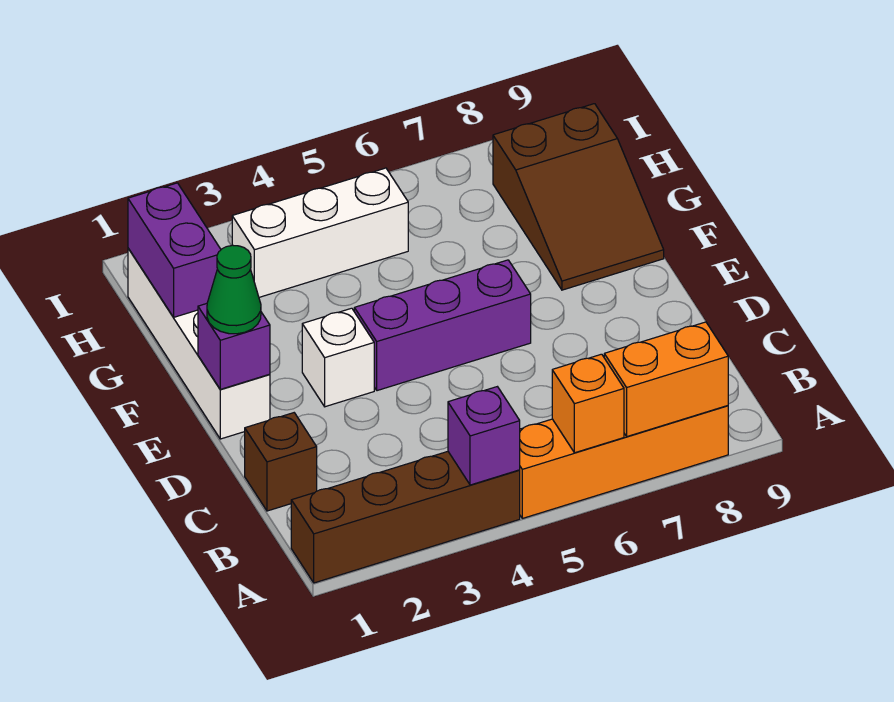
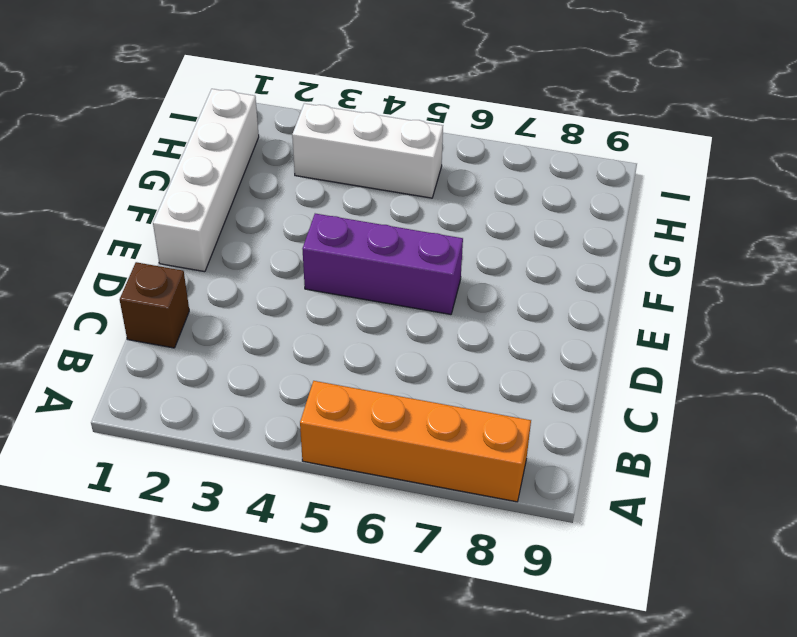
none -> brown 1x4 brick [291,452,520,583]
none -> white 1x1 brick [302,308,374,407]
none -> brown 2x3 slope [493,104,664,290]

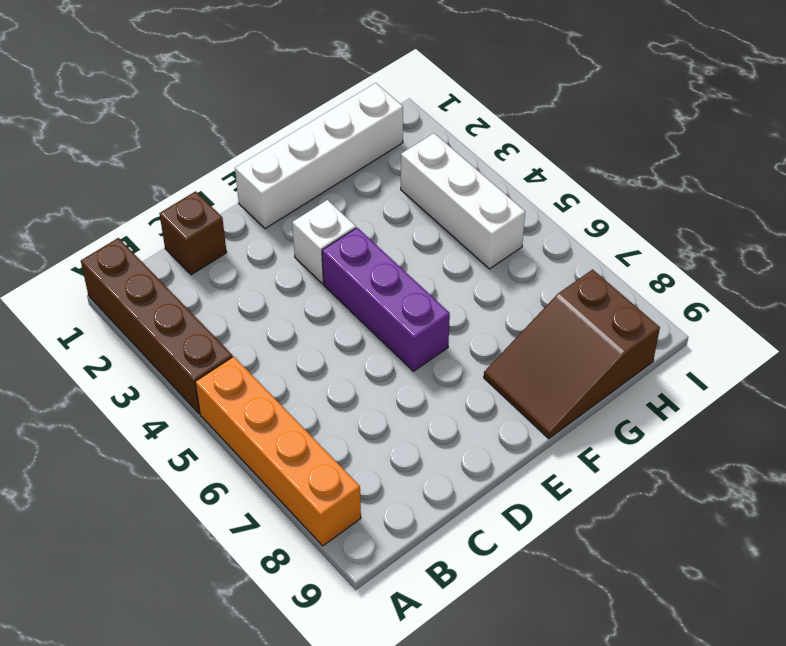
none -> purple 1x1 brick [448,387,520,485]
none -> orange 1x1 brick [552,354,624,453]
none -> orange 1x2 brick [604,322,728,436]

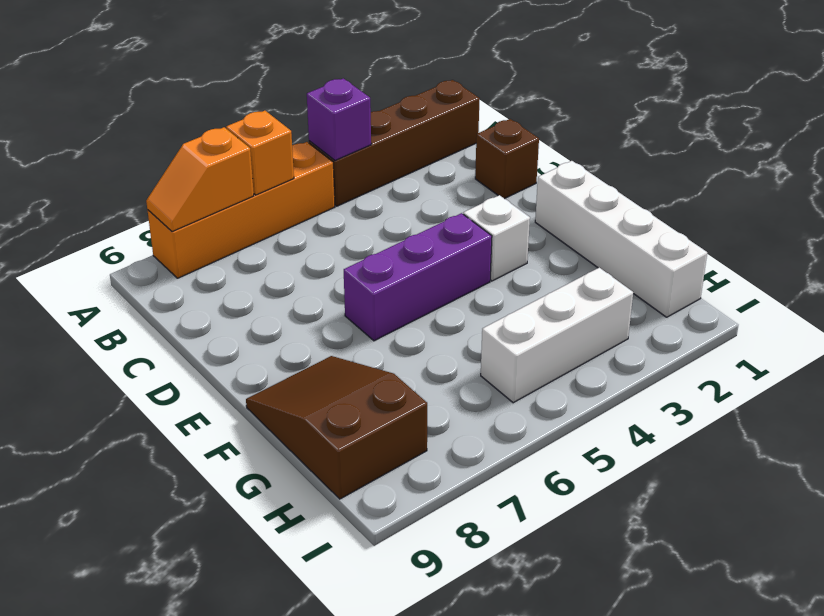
orange 1x2 slope [146,127,254,232] -> orange 1x2 brick [604,322,728,436]
none -> purple 1x1 brick [198,304,270,389]
none -> purple 1x2 brick [128,183,221,317]
none -> green 1x1 cone [207,245,261,334]

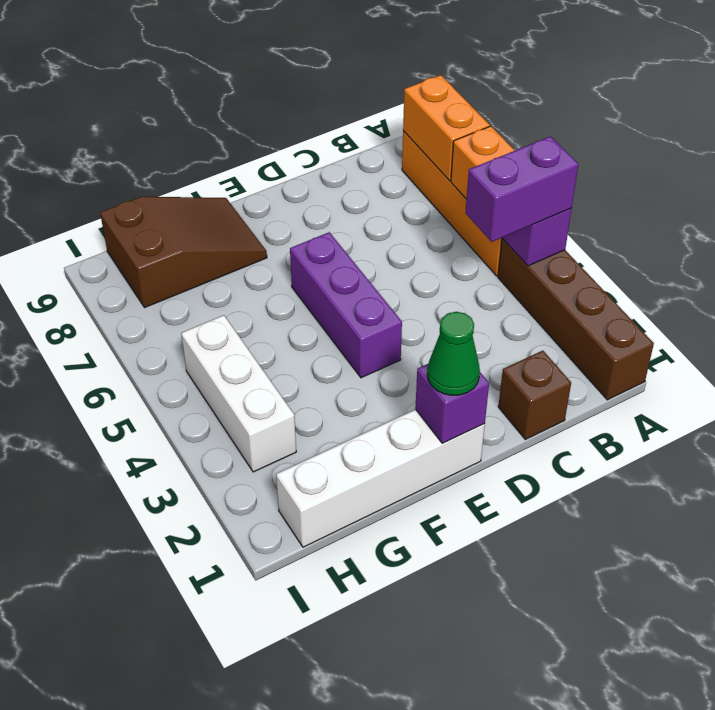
purple 1x2 brick [465,136,578,242] -> purple 1x2 brick moved to [128,183,221,317]
none -> white 1x1 brick [302,308,374,407]

